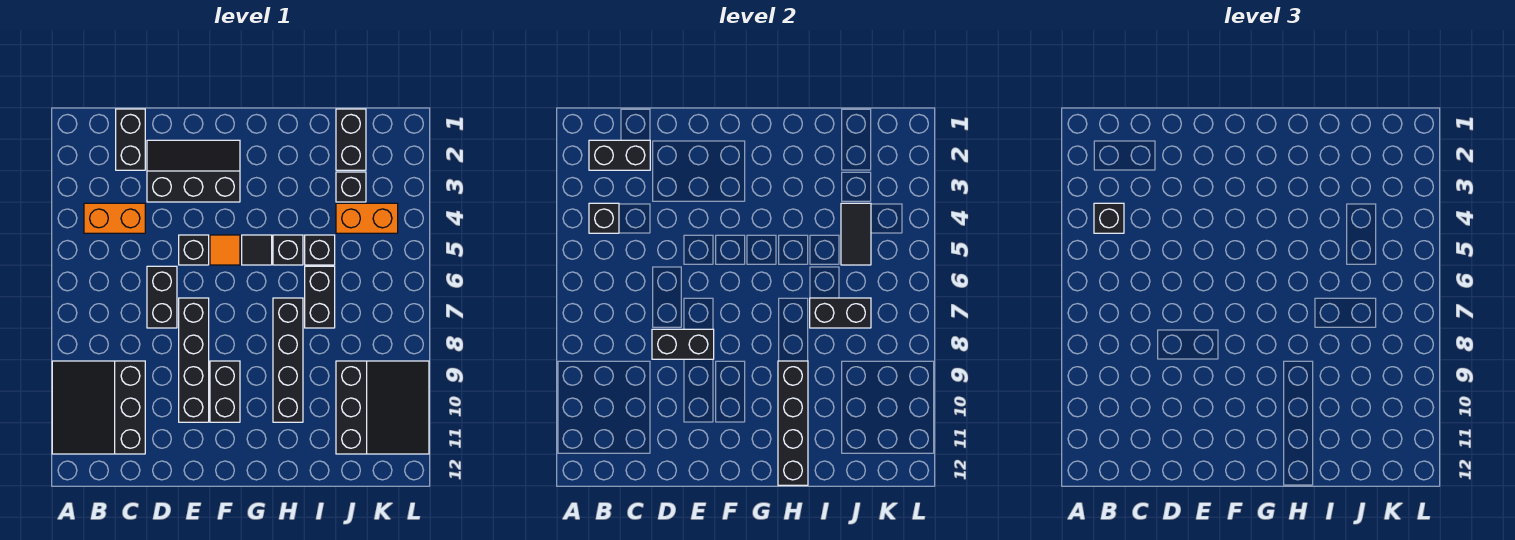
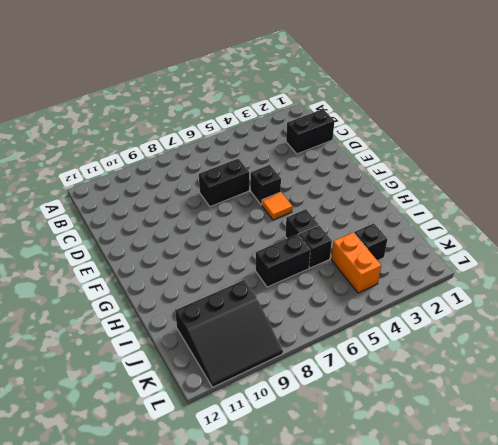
none -> black 3x3 slope [52,361,145,454]
none -> orange 1x2 brick [84,203,145,233]
none -> black 2x3 slope [147,140,240,202]

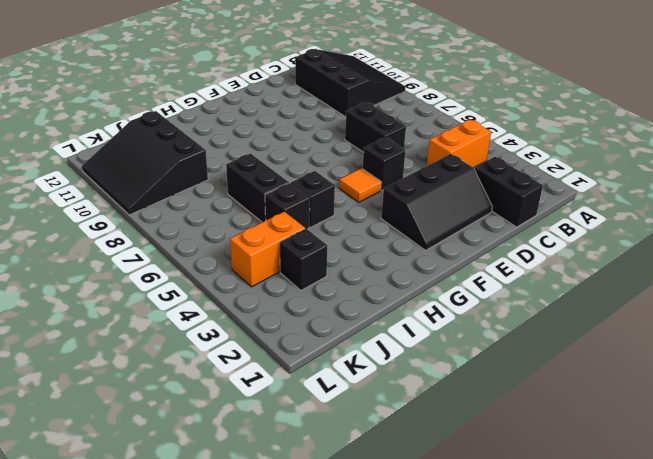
none -> black 1x4 brick [179,298,209,422]
none -> black 1x2 brick [210,361,240,422]
none -> black 1x1 tile [242,235,272,265]

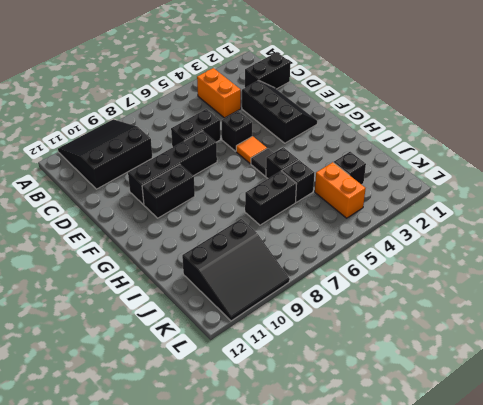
none -> black 1x4 brick [273,298,303,422]
none -> black 1x2 brick [336,109,366,170]
none -> black 1x2 brick [589,140,650,170]

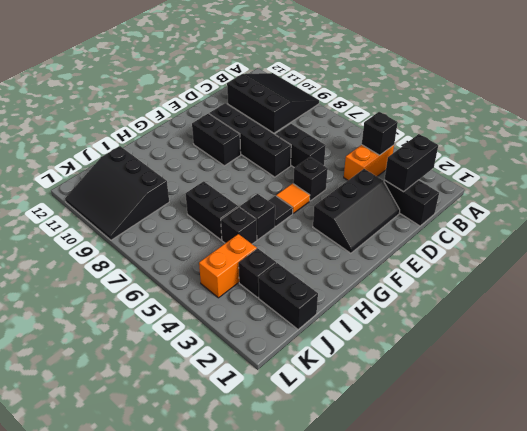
none -> black 1x4 brick [273,298,303,422]
none -> black 1x2 brick [652,329,714,359]
none -> black 1x4 brick [778,361,808,485]

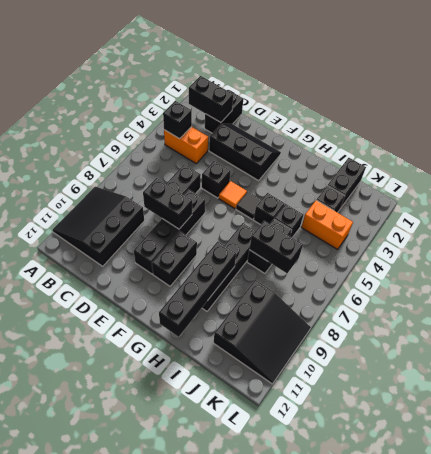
none -> black 1x2 tile [841,203,871,265]
none -> black 1x1 brick [1094,203,1124,233]

